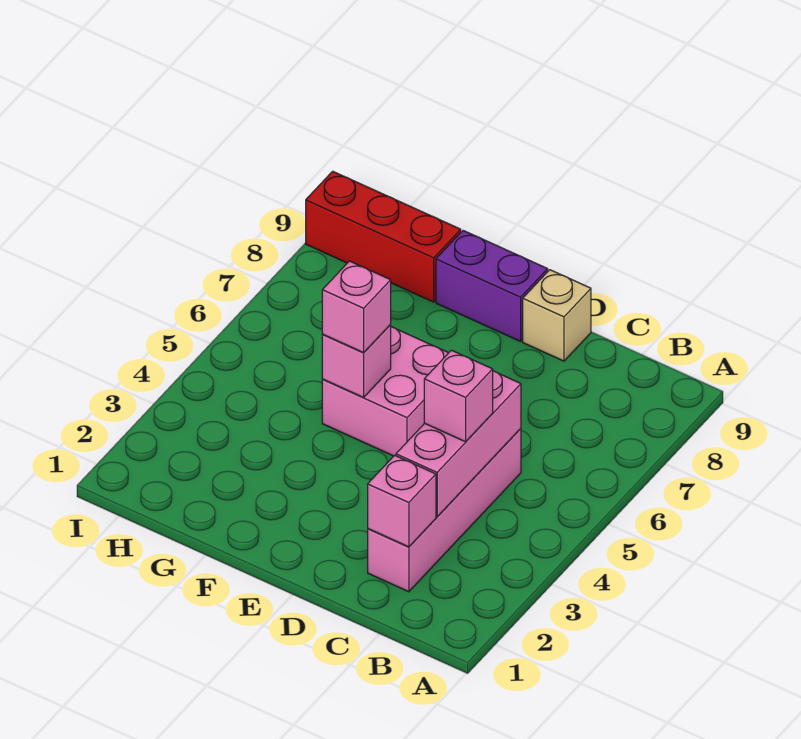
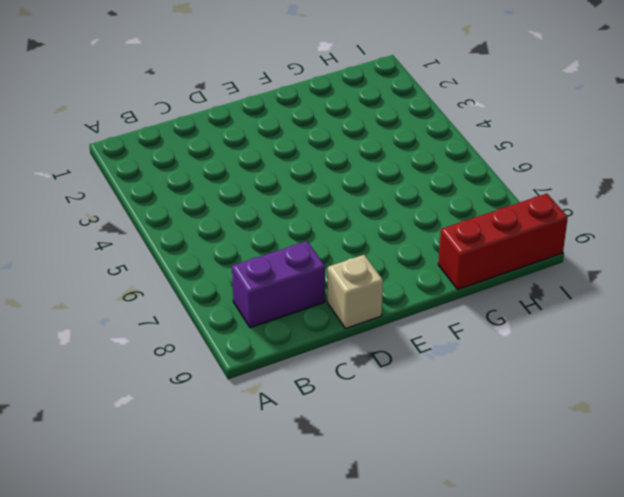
purple 1x2 brick [232,241,325,328] -> purple 1x2 brick moved to [436,231,548,341]
none -> pink 1x4 brick [368,429,521,592]
none -> pink 2x2 brick [322,327,448,456]

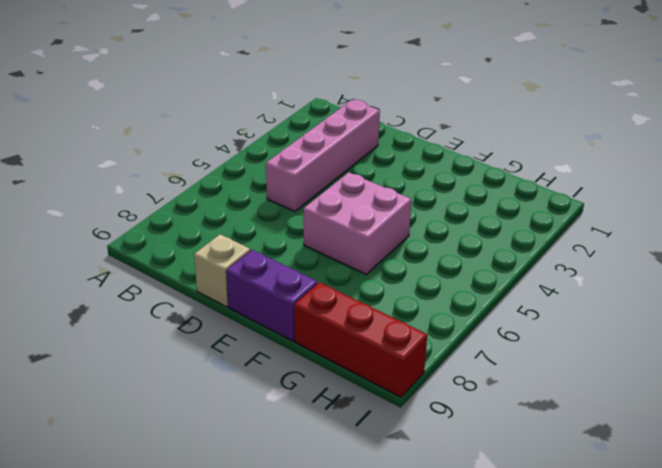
none -> pink 1x1 brick [368,455,436,547]
none -> pink 1x3 brick [396,371,521,517]

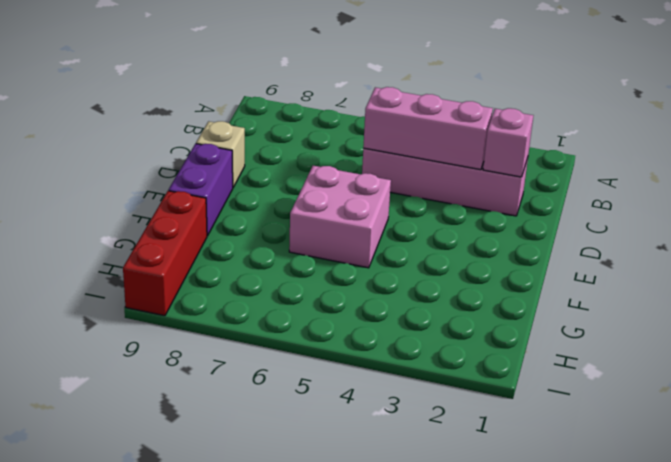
none -> pink 1x1 brick [322,325,391,397]
none -> pink 1x1 brick [424,350,493,442]

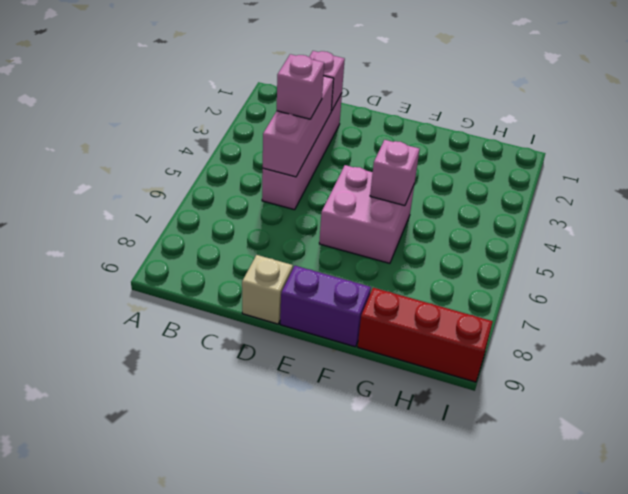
none -> pink 1x1 brick [322,261,391,353]

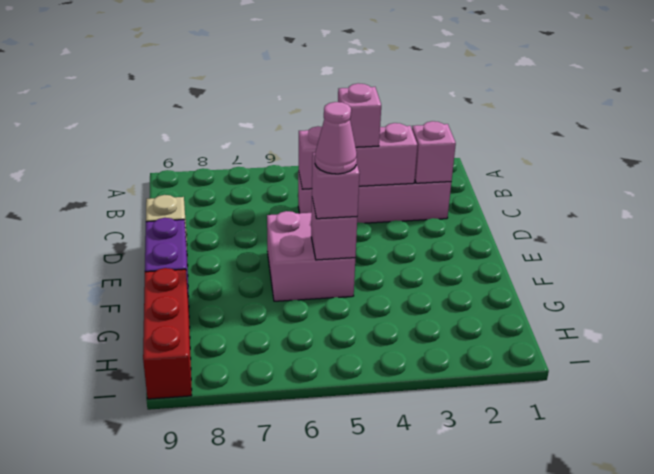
pink 1x1 cone [315,102,357,174] -> none

